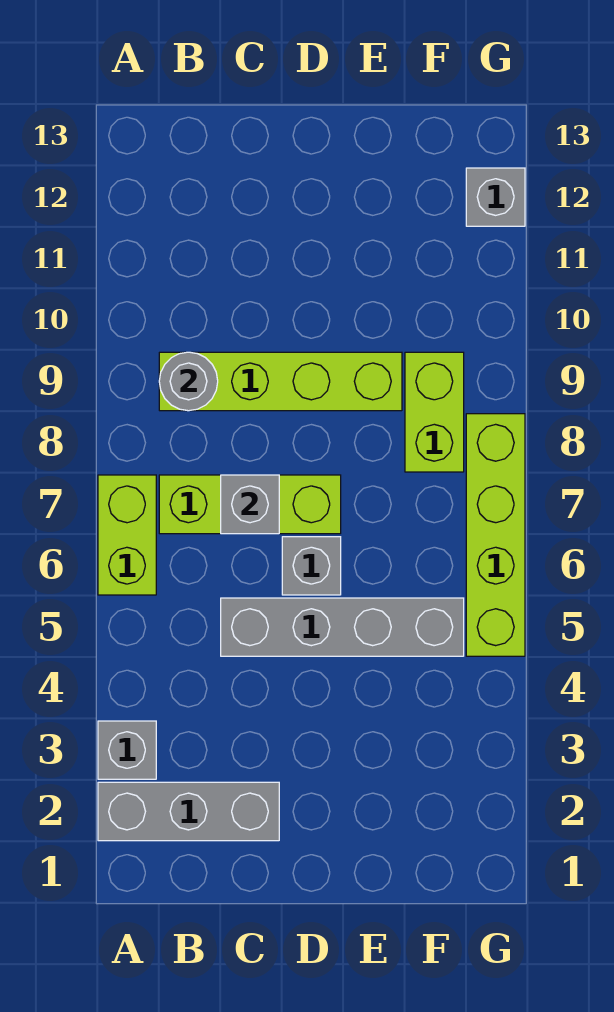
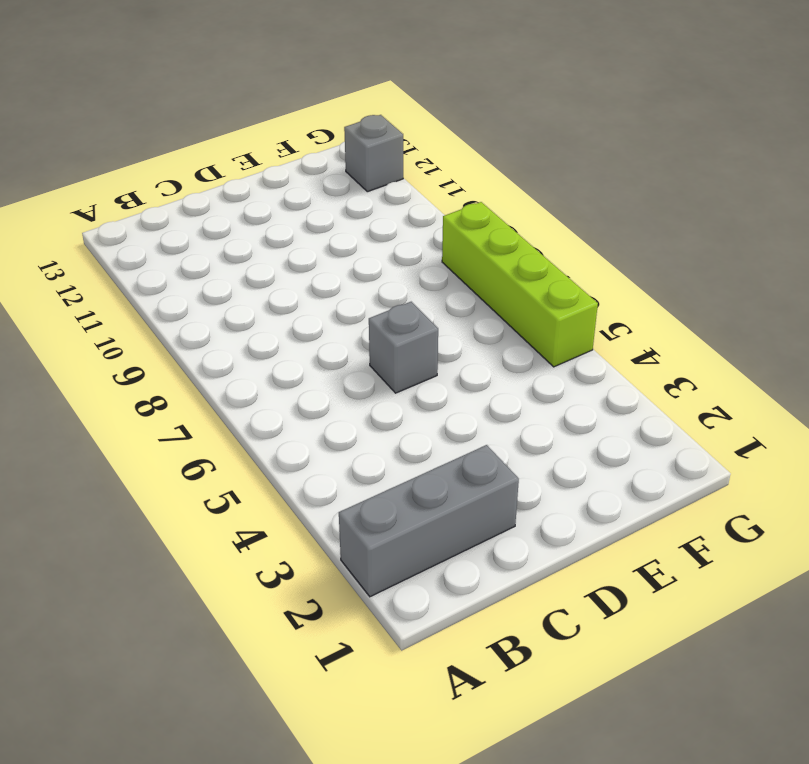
none -> grey 1x1 brick [98,721,156,779]
none -> lime 1x2 brick [98,475,156,595]
none -> lime 1x3 brick [159,475,341,534]

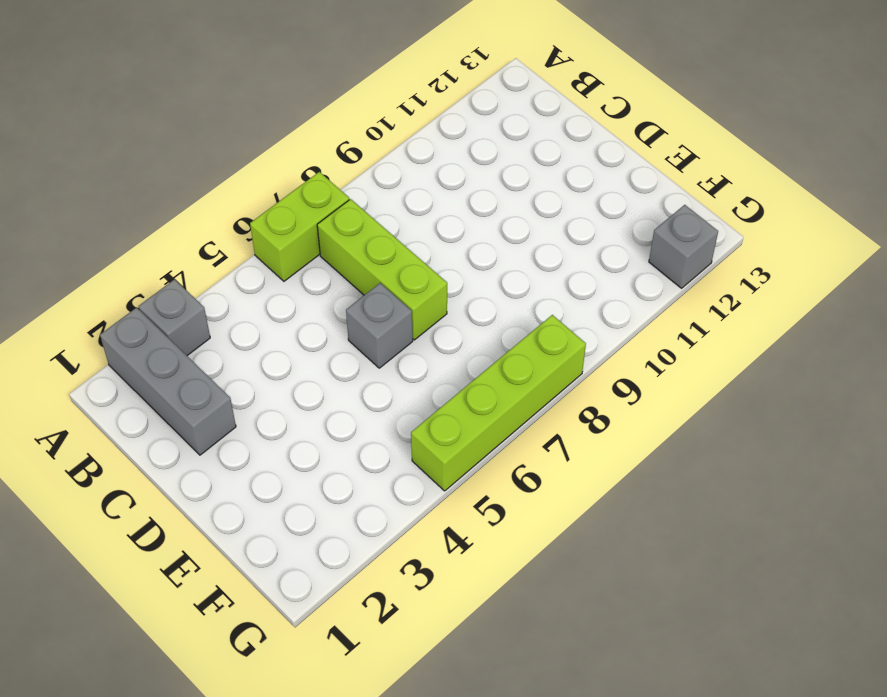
none -> lime 1x4 brick [159,352,402,411]
none -> grey 1x4 brick [221,598,464,656]
none -> lime 1x2 brick [405,352,464,472]

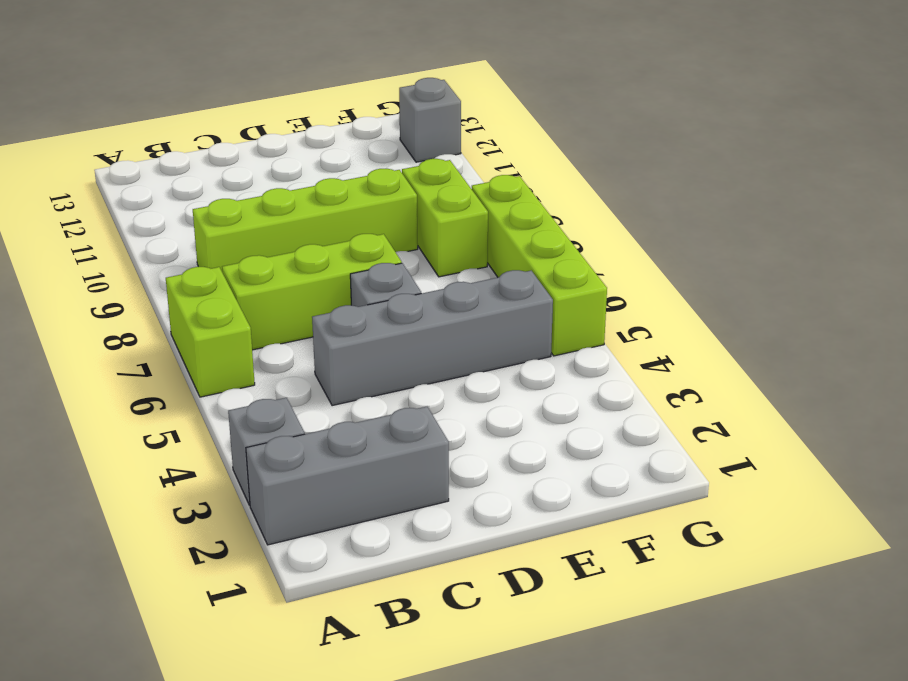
none -> grey 1x1 round brick [159,352,218,411]
none -> grey 1x1 brick [221,475,279,534]

